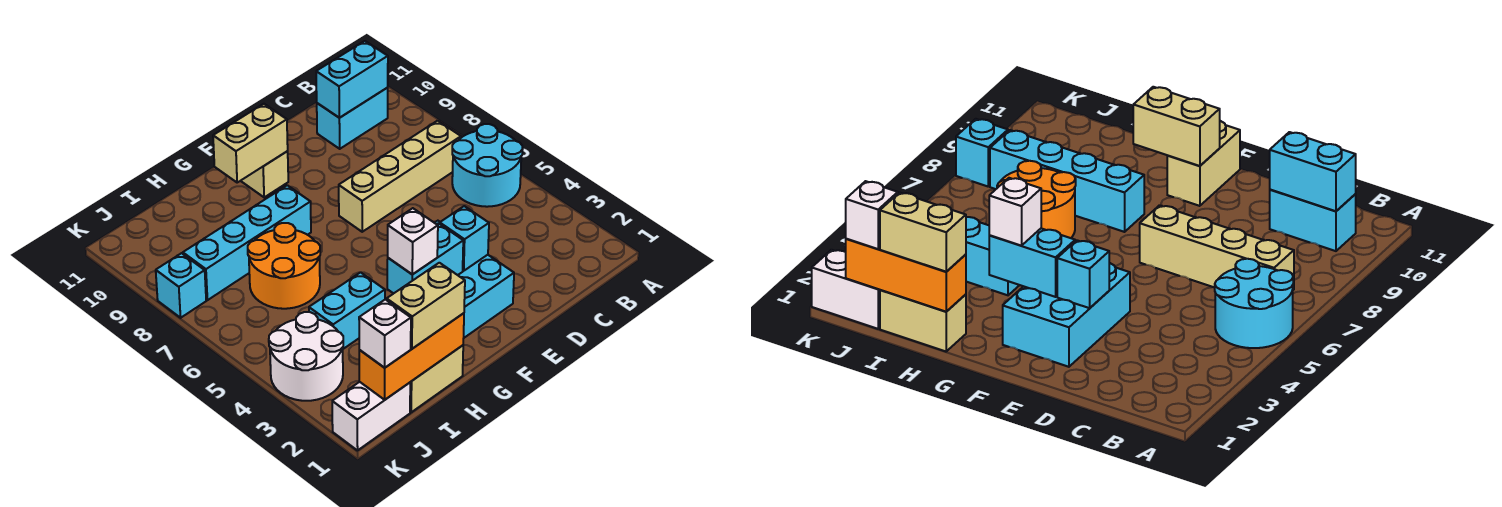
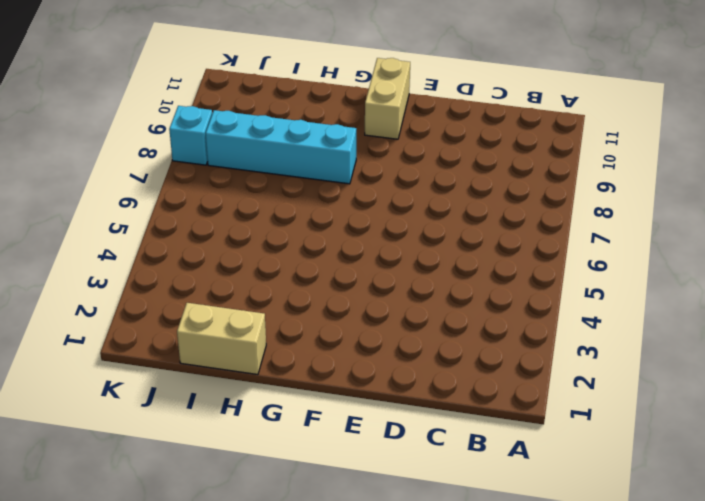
none -> cyan 2x2 round brick [452,124,523,207]
none -> tan 1x4 brick [339,121,461,232]
none -> cyan 1x2 brick [317,88,388,149]

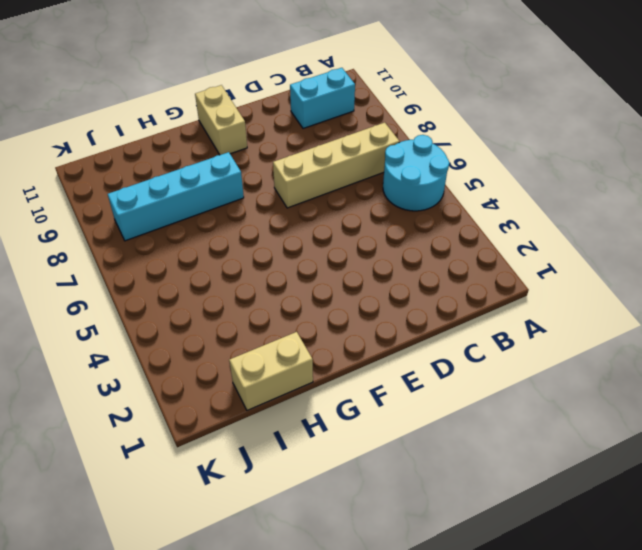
none -> cyan 2x3 brick [435,221,514,338]
none -> cyan 1x2 brick [309,272,385,349]
none -> orange 2x2 round brick [248,223,320,309]

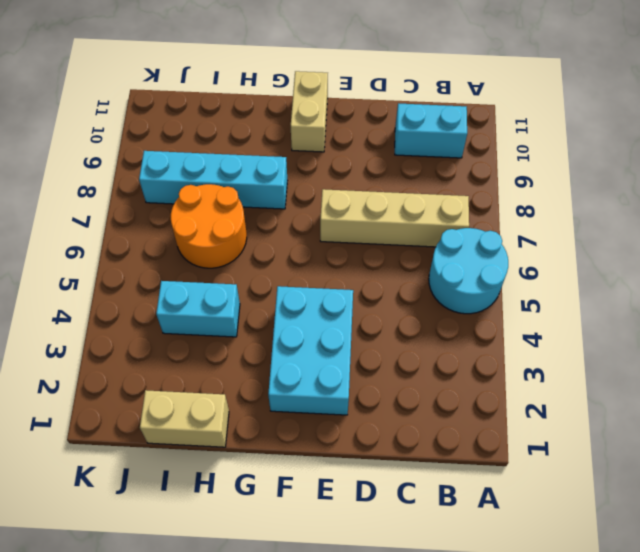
none -> white 1x2 brick [332,382,410,450]
none -> white 2x2 round brick [269,312,343,401]
none -> cyan 1x1 brick [156,253,206,318]

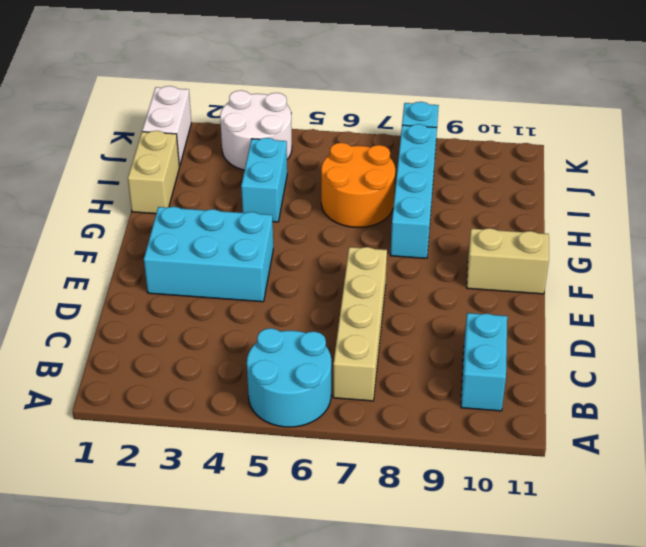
none -> cyan 1x2 brick [316,41,388,118]
none -> cyan 1x1 brick [440,206,489,271]
none -> cyan 1x2 brick [387,223,463,294]

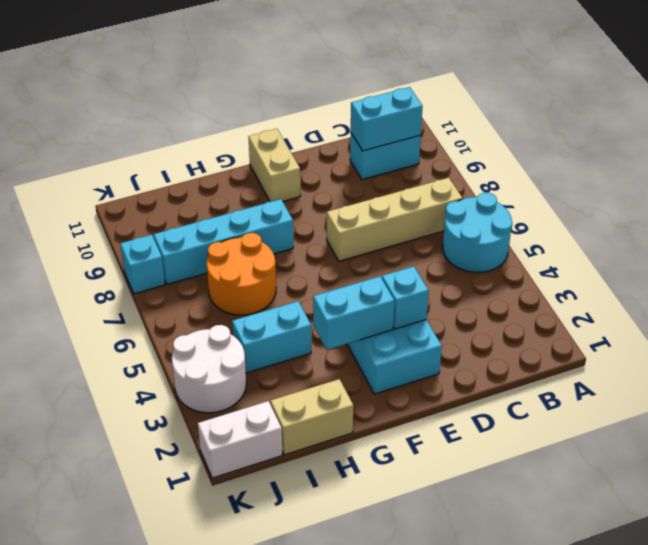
none -> tan 1x2 brick [213,104,288,182]
none -> orange 1x3 brick [359,313,464,400]
none -> white 1x1 brick [388,208,438,274]

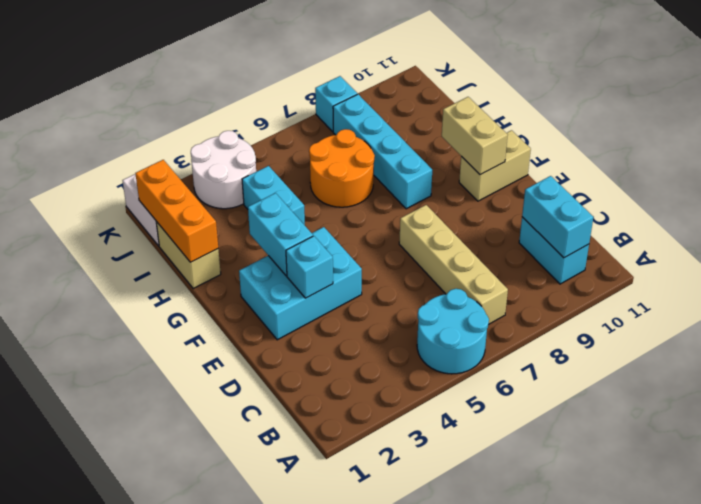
none -> white 1x1 brick [388,208,438,274]
none -> tan 1x2 brick [387,263,465,349]
none -> white 1x1 brick [359,299,411,368]

